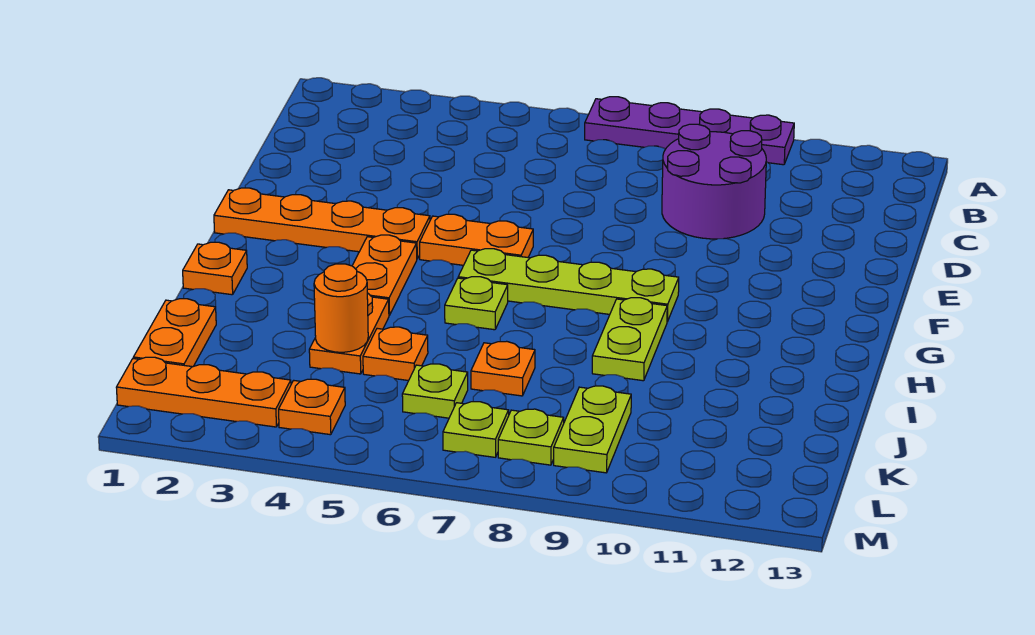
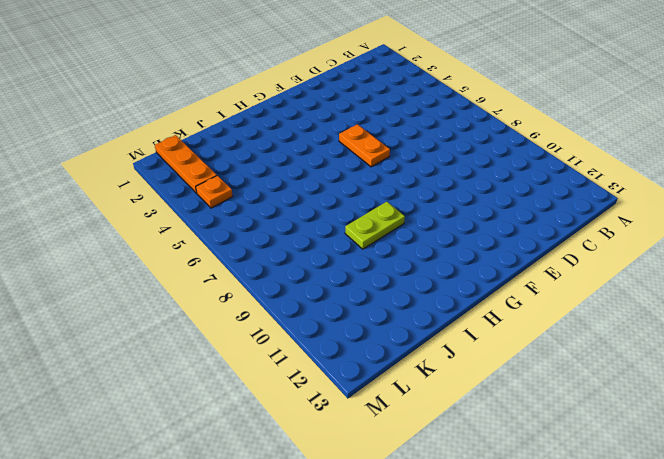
none -> purple 1x4 plate [585,97,794,165]
none -> purple 2x2 round brick [662,124,766,239]
none -> orange 1x4 plate [214,188,430,259]

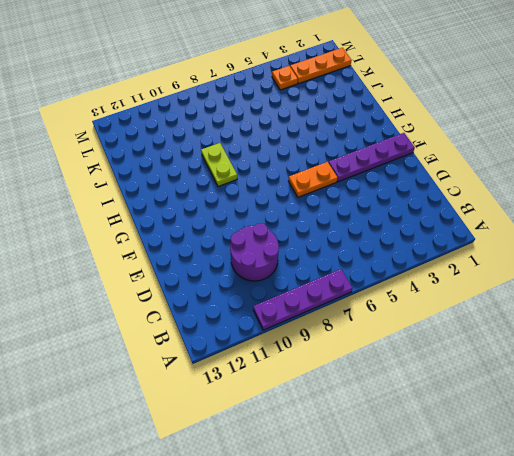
purple 1x4 plate [328,133,415,182] -> orange 1x4 plate [214,188,430,259]
none -> orange 1x2 plate [352,235,417,315]
none -> lime 1x4 plate [458,249,679,322]
none -> orange 1x1 plate [183,242,247,295]

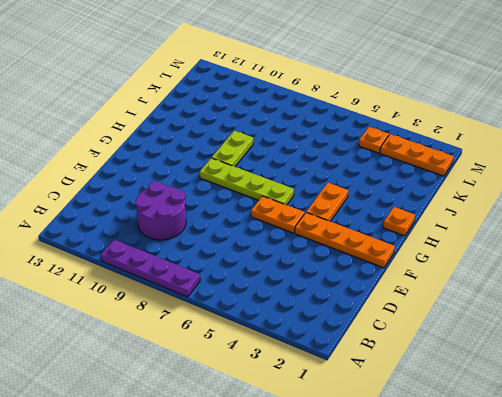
none -> lime 1x1 plate [445,277,508,330]
none -> orange 1x2 plate [309,293,389,374]
none -> orange 1x2 plate [133,299,216,367]

